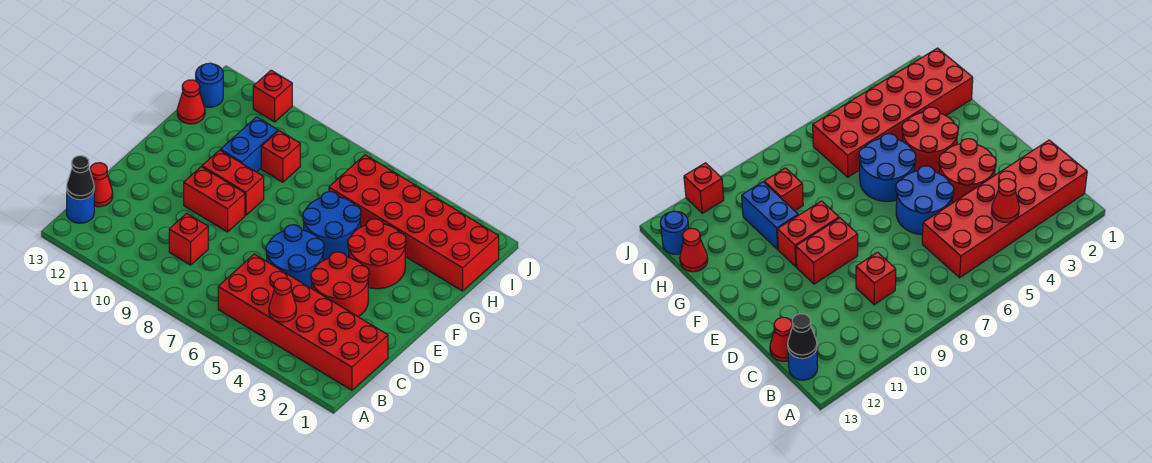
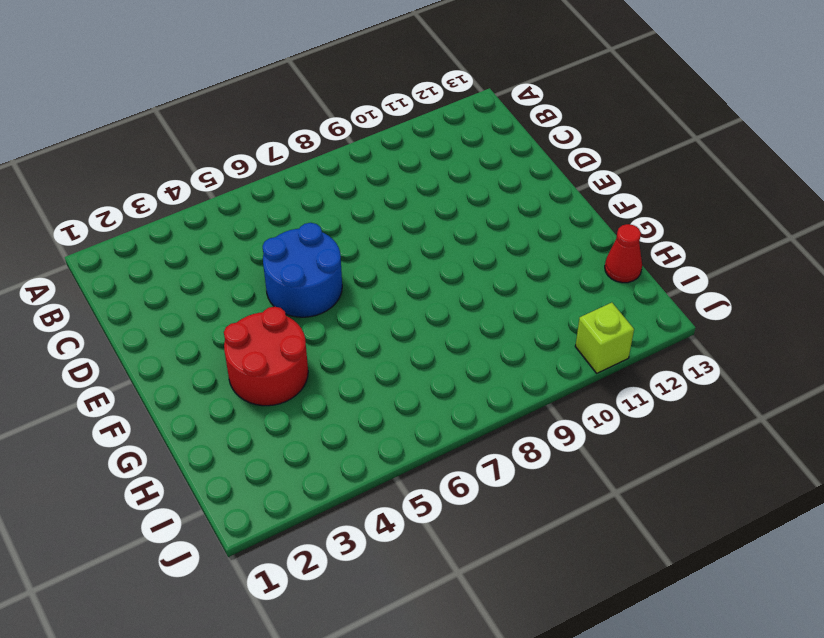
lime 1x1 brick [575,303,634,373] -> red 1x1 brick [253,70,292,122]
none -> red 2x6 brick [218,254,388,390]
none -> blue 1x1 round brick [67,192,94,223]
none -> red 1x1 brick [169,213,208,265]

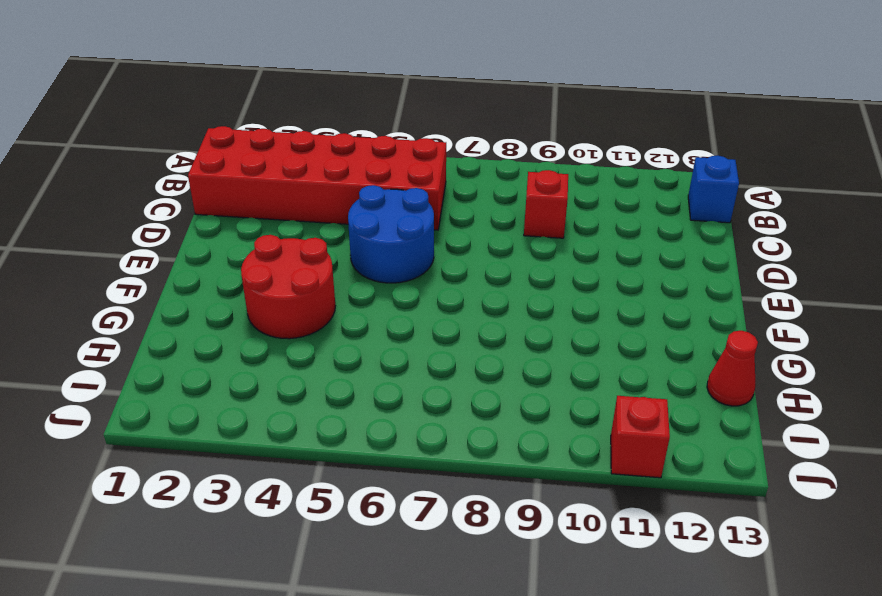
blue 1x1 brick [688,156,739,223] -> blue 1x1 round brick [67,192,94,223]
none -> red 1x1 cone [90,163,113,207]
none -> red 2x2 round brick [311,252,369,317]
none -> red 1x2 brick [184,167,245,232]

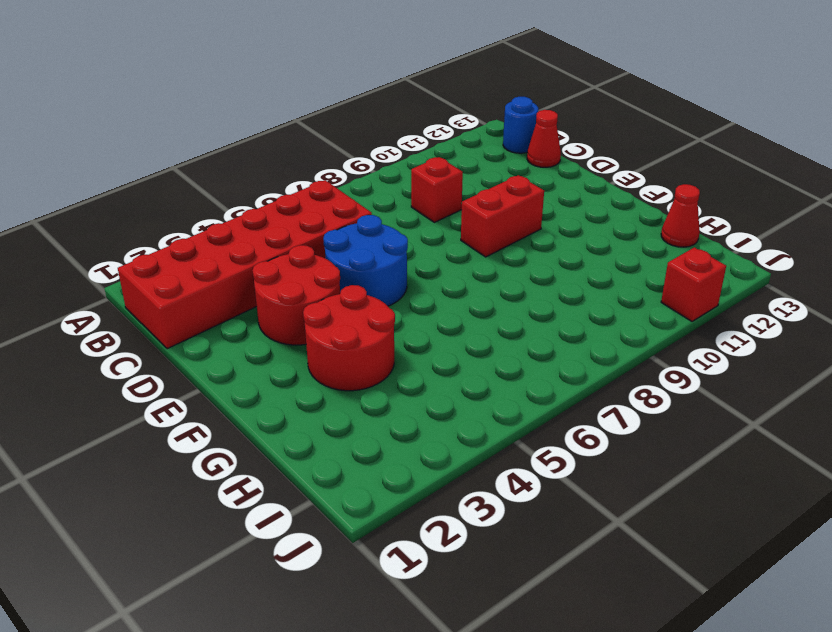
none -> blue 2x2 round brick [303,192,361,260]
none -> red 1x2 brick [202,150,264,215]
none -> blue 1x2 brick [221,117,278,172]

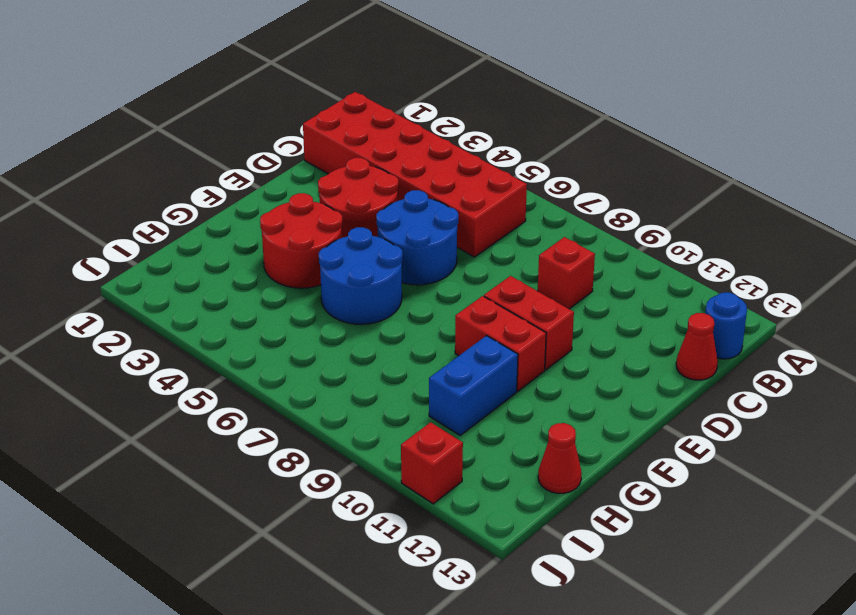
none -> red 2x6 brick [329,155,499,291]
none -> red 1x1 brick [261,131,300,182]
none -> blue 1x1 round brick [196,63,223,107]

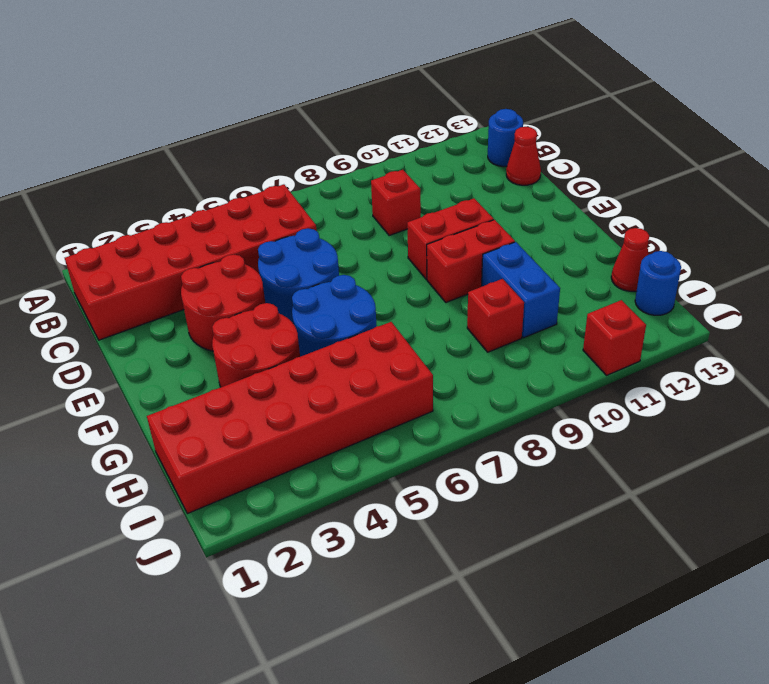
none -> red 1x1 cone [269,278,296,322]
none -> black 1x1 cone [67,156,94,200]

